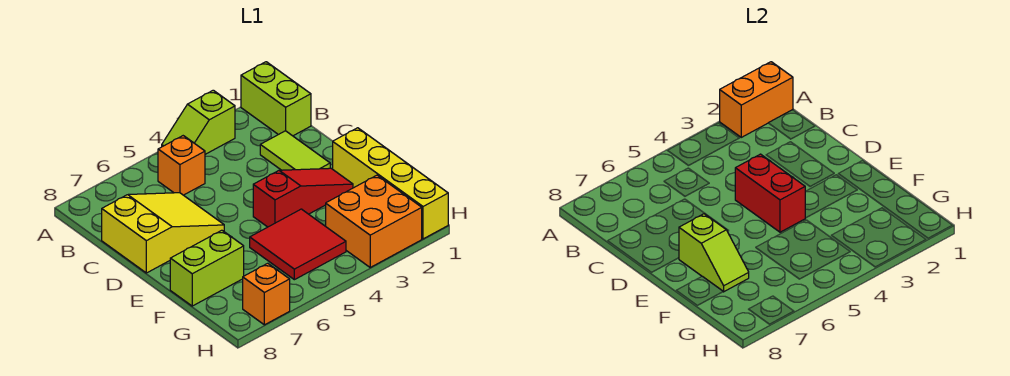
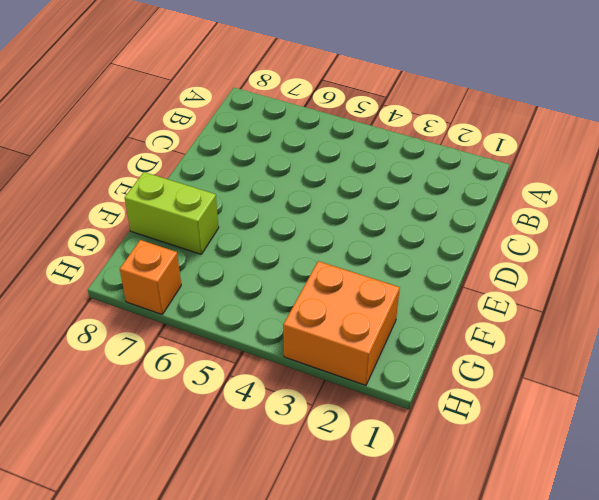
none -> lime 1x2 brick [241,62,311,136]
none -> lime 1x2 slope [162,90,235,154]
none -> orange 1x1 brick [158,136,205,195]

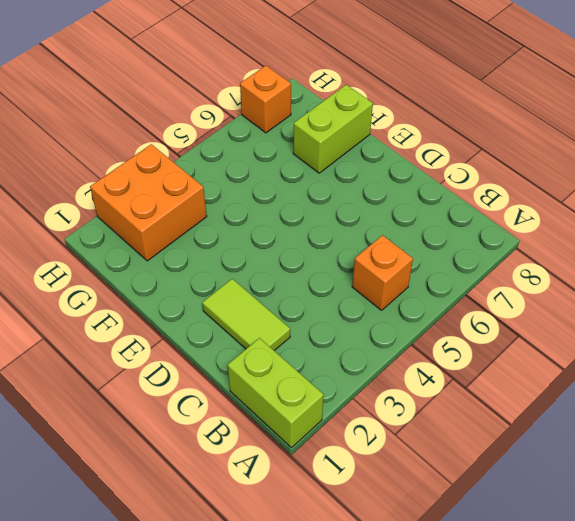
none -> lime 1x2 slope [162,90,235,154]
none -> yellow 2x3 slope [102,193,224,273]
none -> yellow 1x4 brick [333,128,448,239]

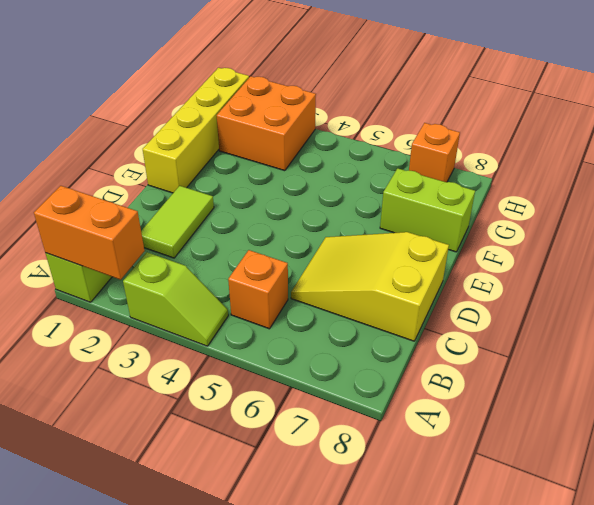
none -> red 1x3 slope [253,168,353,227]
none -> red 2x2 tile [250,209,346,280]
none -> red 1x2 brick [735,154,805,232]

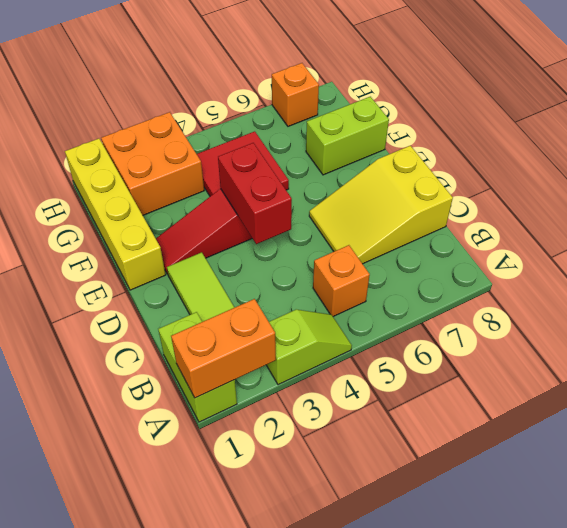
none -> lime 1x2 slope [679,214,749,292]

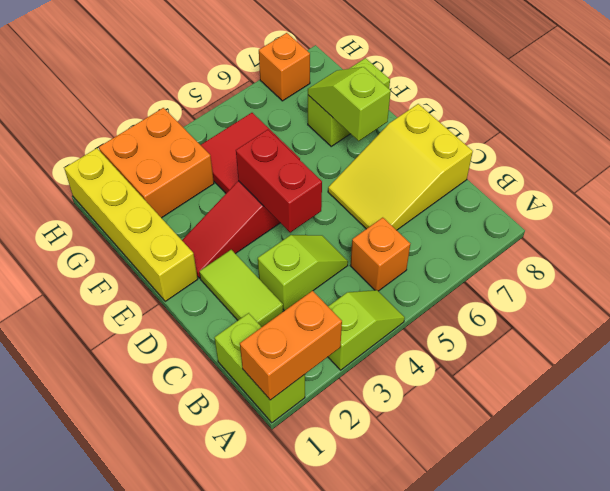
lime 1x2 slope [258,235,348,311] -> none

